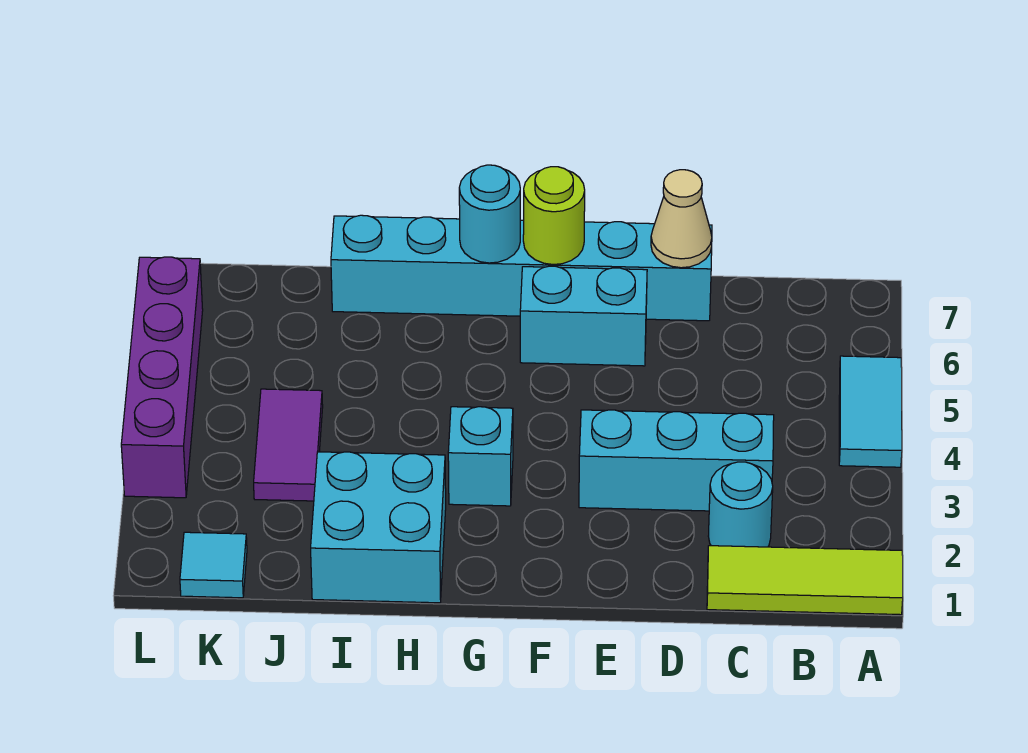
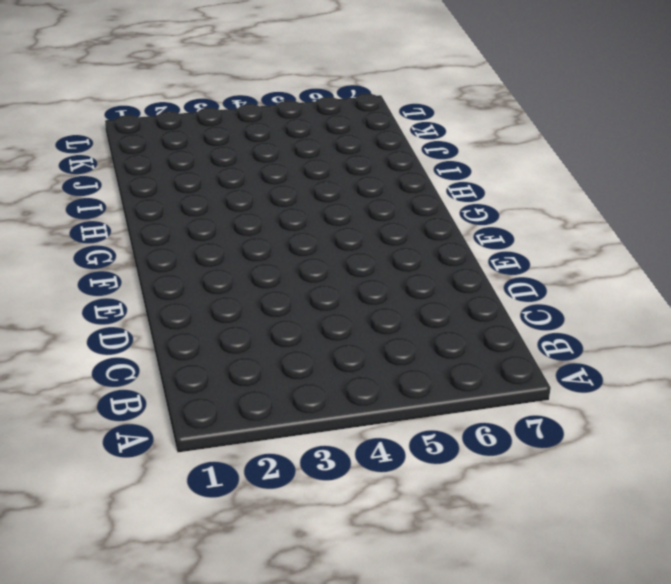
none -> lime 1x3 tile [707,546,903,615]
none -> cyan 1x2 tile [839,356,902,467]
none -> cyan 1x1 round brick [708,462,773,547]

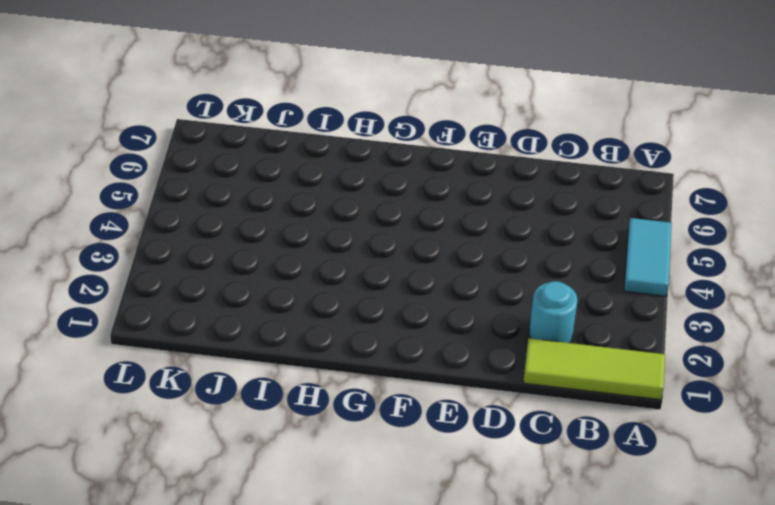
none -> cyan 1x3 brick [579,410,774,511]
none -> cyan 1x6 brick [331,215,712,321]
none -> cyan 1x2 brick [520,266,647,366]

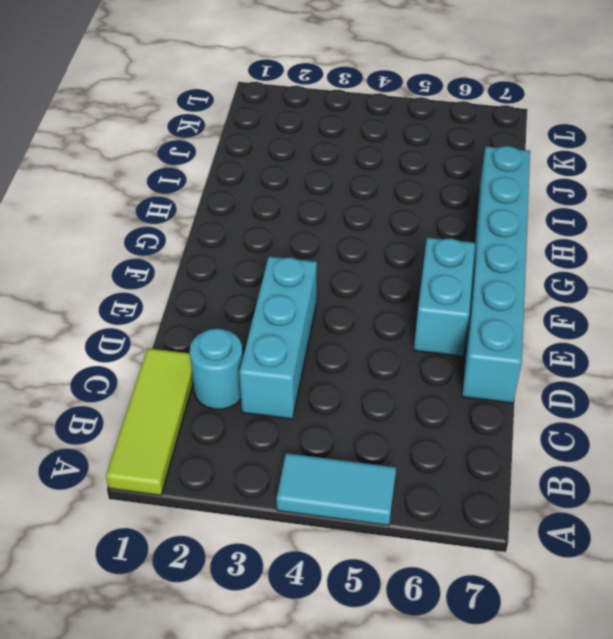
none -> cyan 1x1 brick [448,407,513,506]
none -> cyan 2x2 brick [311,452,446,603]
none -> purple 1x2 tile [254,389,323,501]

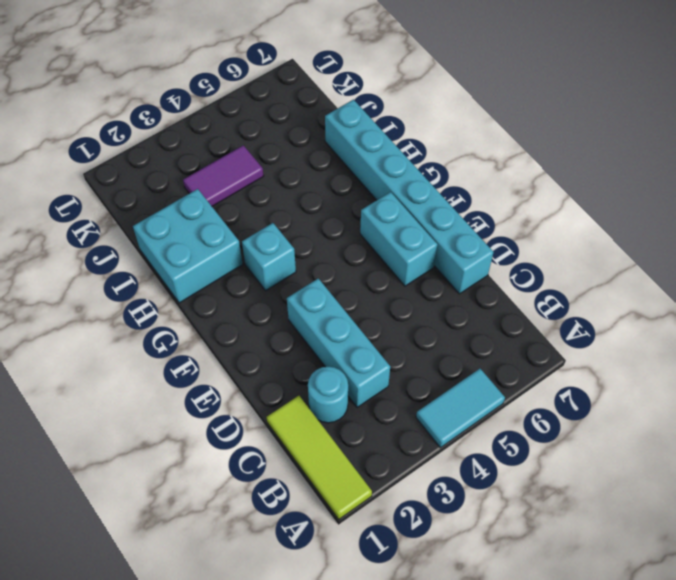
none -> cyan 1x1 tile [180,532,247,598]
none -> purple 1x4 brick [121,257,203,498]
none -> tan 1x1 cone [651,170,712,268]

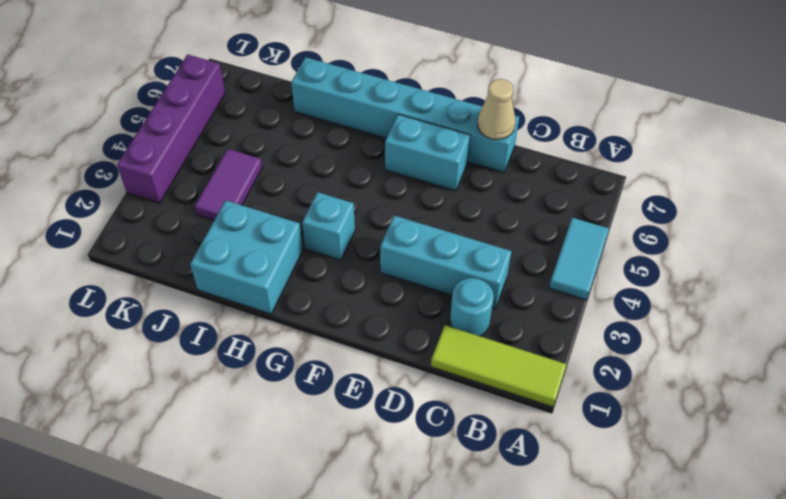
none -> cyan 1x1 tile [180,532,247,598]
none -> lime 1x1 round brick [523,167,585,264]
none -> cyan 1x1 round brick [459,165,520,263]

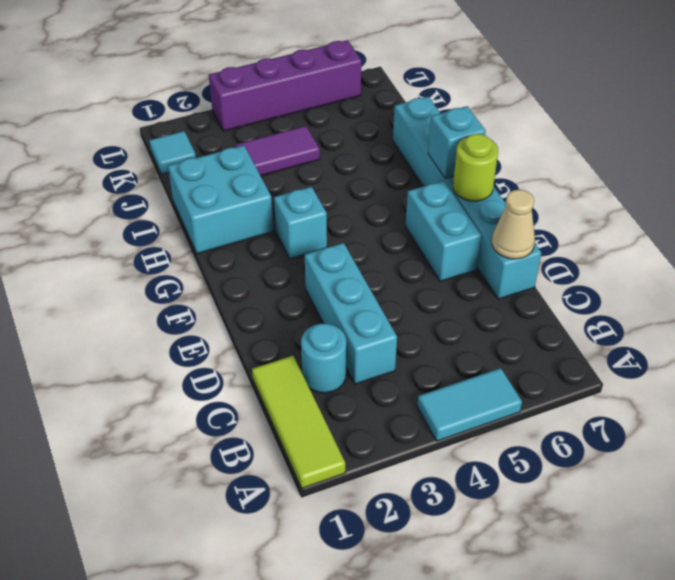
cyan 1x1 brick [428,106,486,178] -> cyan 1x1 round brick [459,165,520,263]

